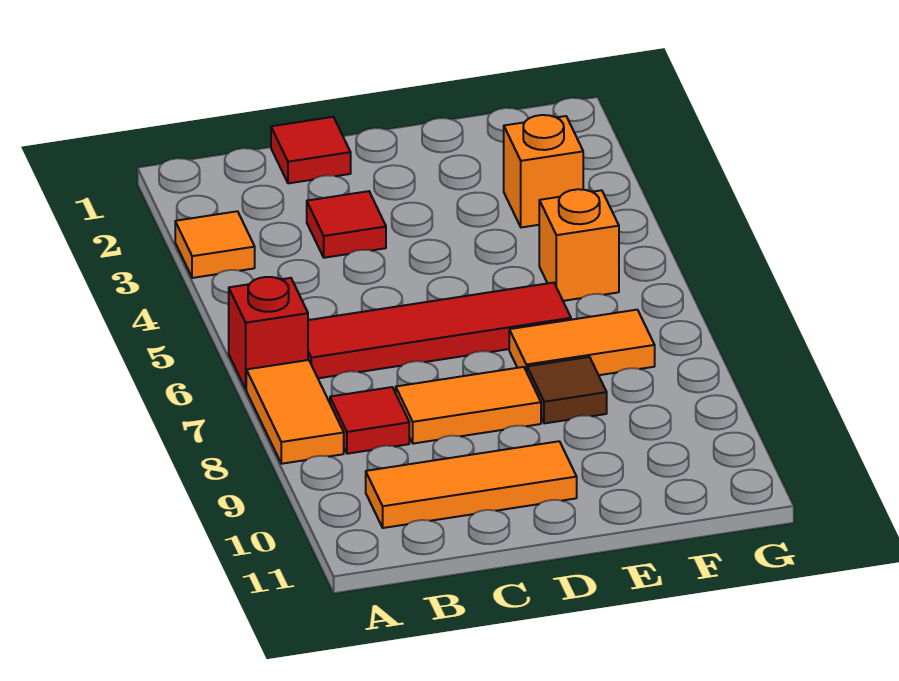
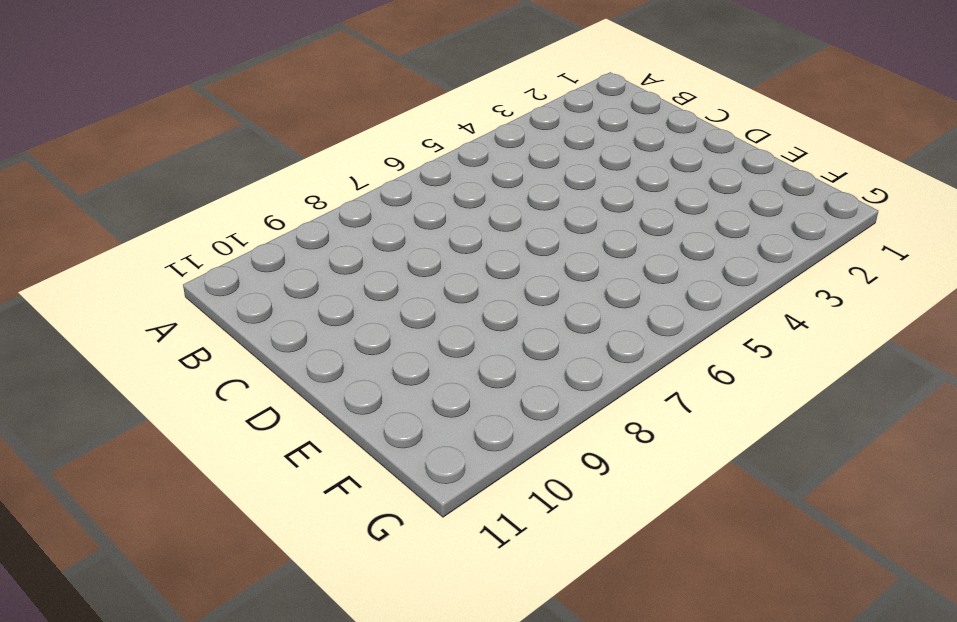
none -> orange 1x1 tile [175,211,255,278]
none -> red 1x1 brick [229,277,308,389]
none -> orange 1x2 tile [246,360,344,464]

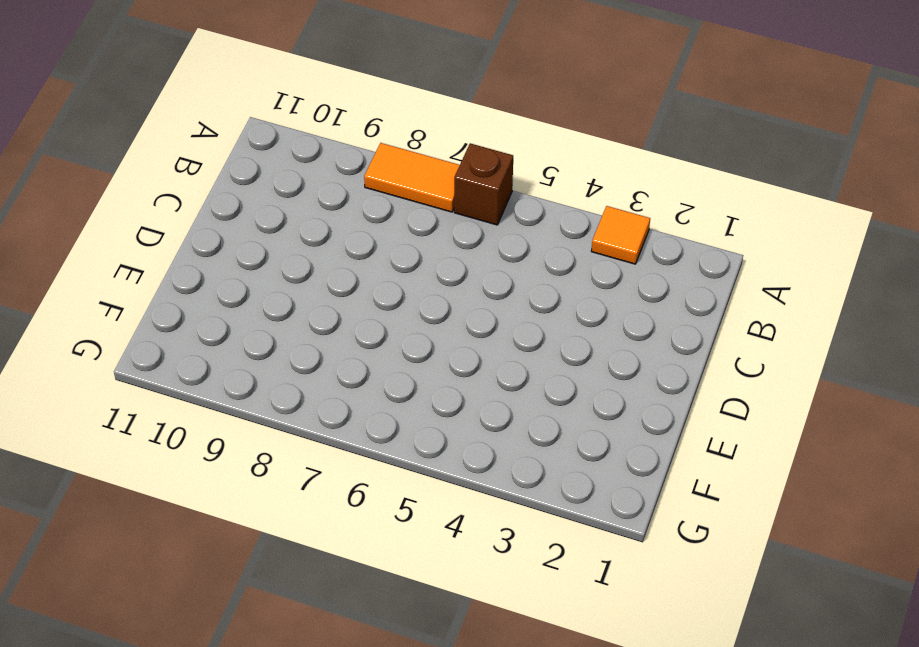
brown 1x1 brick [454,143,513,225] -> red 1x1 brick [229,277,308,389]
none -> red 1x4 tile [308,283,571,378]
none -> red 1x1 tile [330,387,409,454]
none -> orange 1x3 tile [366,441,577,528]

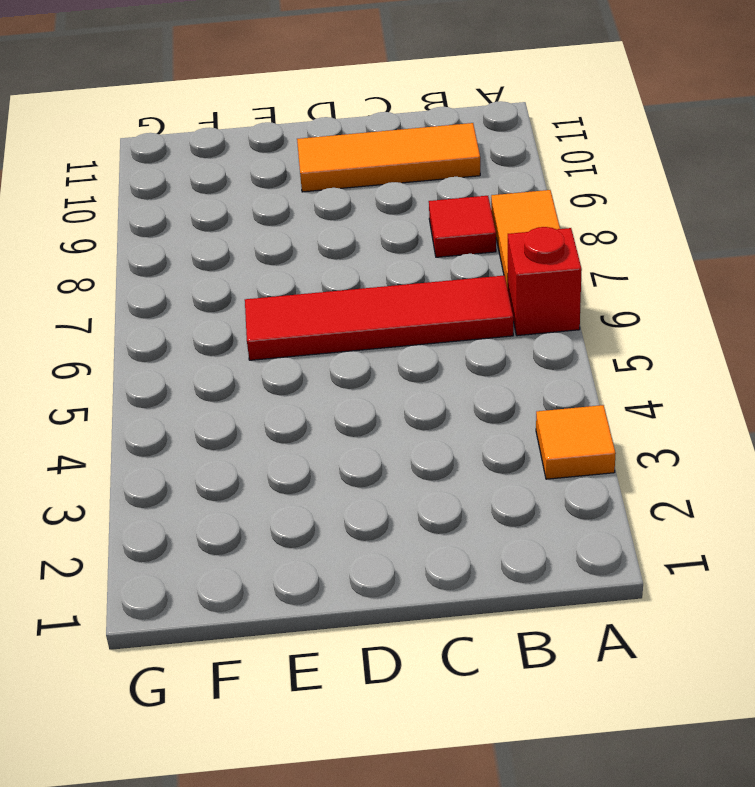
none -> red 1x1 tile [271,117,351,183]
none -> red 1x1 tile [307,191,386,258]
none -> orange 1x2 tile [396,367,541,444]

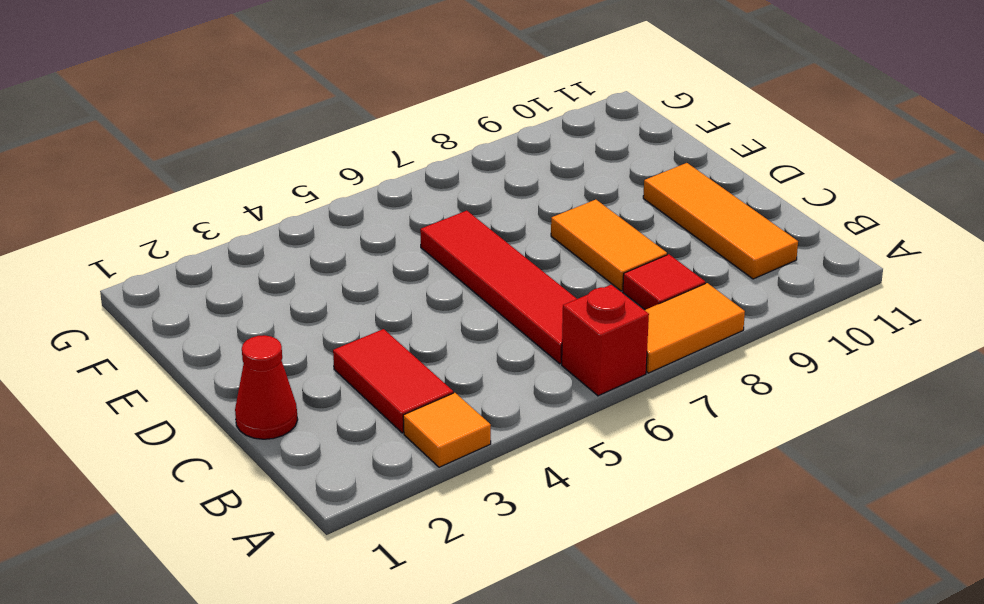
red 1x2 tile [333,329,453,433] -> red 1x1 tile [307,191,386,258]
red 1x1 cone [235,335,298,439] -> red 1x1 tile [271,117,351,183]
none -> orange 1x2 tile [509,310,655,375]
none -> brown 1x1 tile [527,357,607,423]
none -> orange 1x1 brick [504,115,583,228]

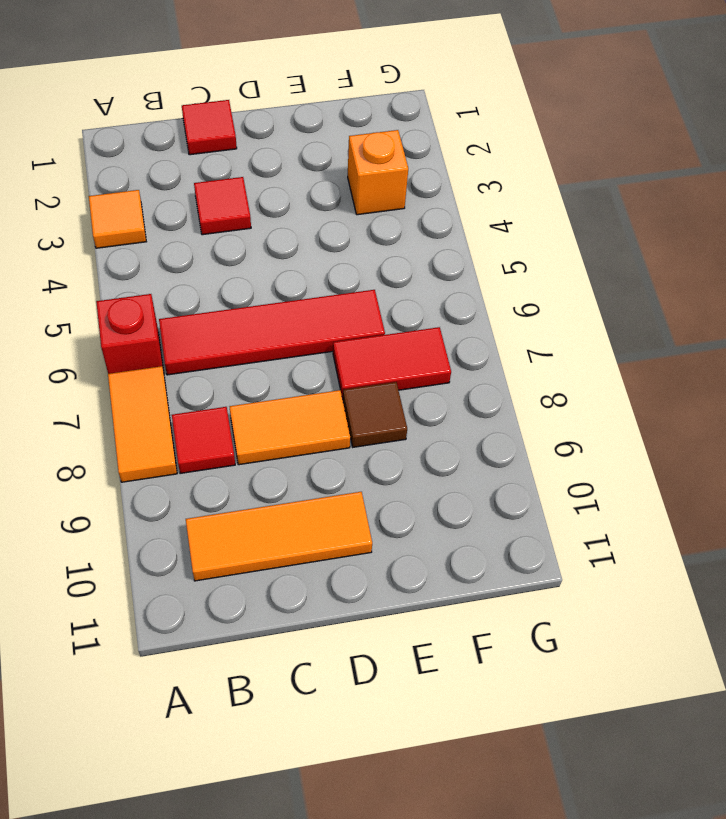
red 1x2 tile [333,327,451,399] -> orange 1x2 tile [509,310,655,375]
none -> orange 1x1 brick [539,189,619,301]

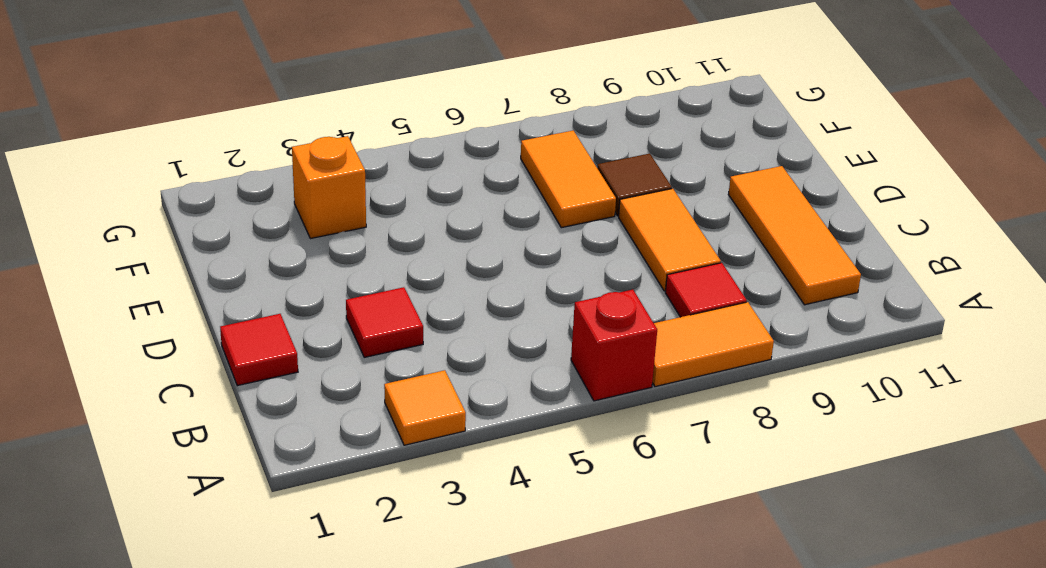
none -> red 1x4 tile [308,283,571,378]
none -> orange 1x1 brick [539,189,619,301]

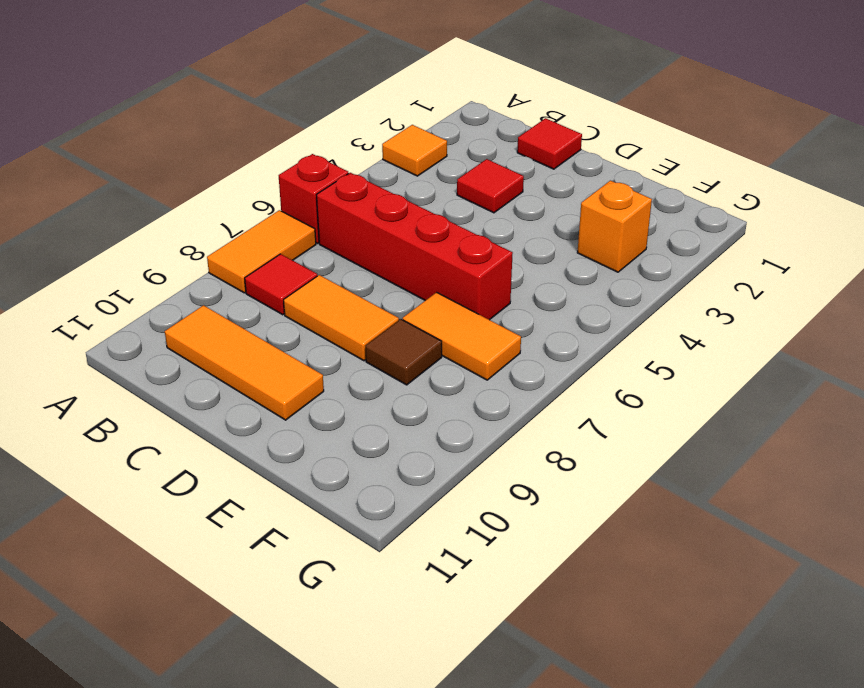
red 1x4 brick [317,173,513,320] -> red 1x4 tile [308,283,571,378]
none -> orange 1x1 brick [539,189,619,301]

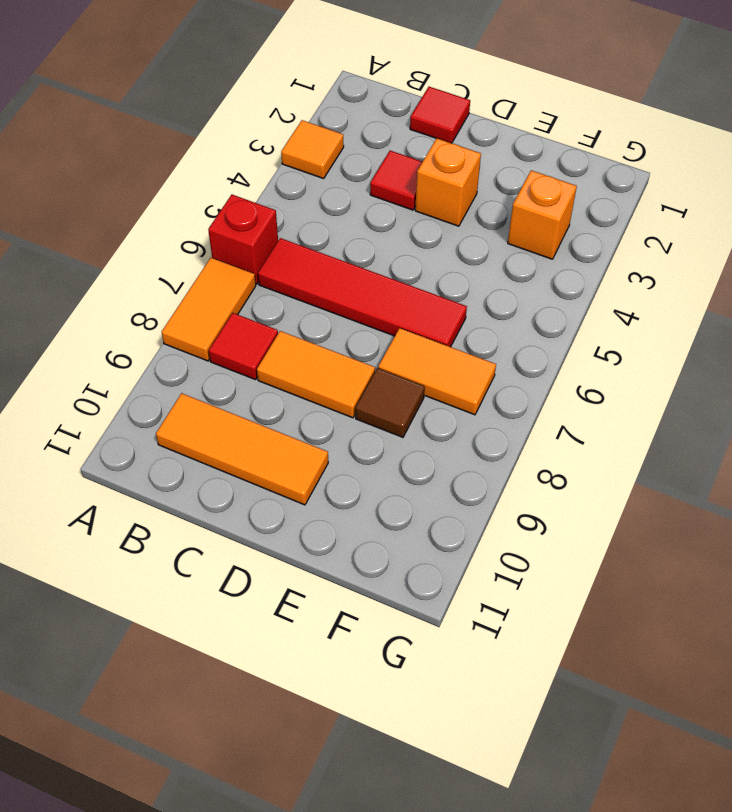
orange 1x1 brick [415,138,481,226] -> orange 1x1 brick moved to [539,189,619,301]

